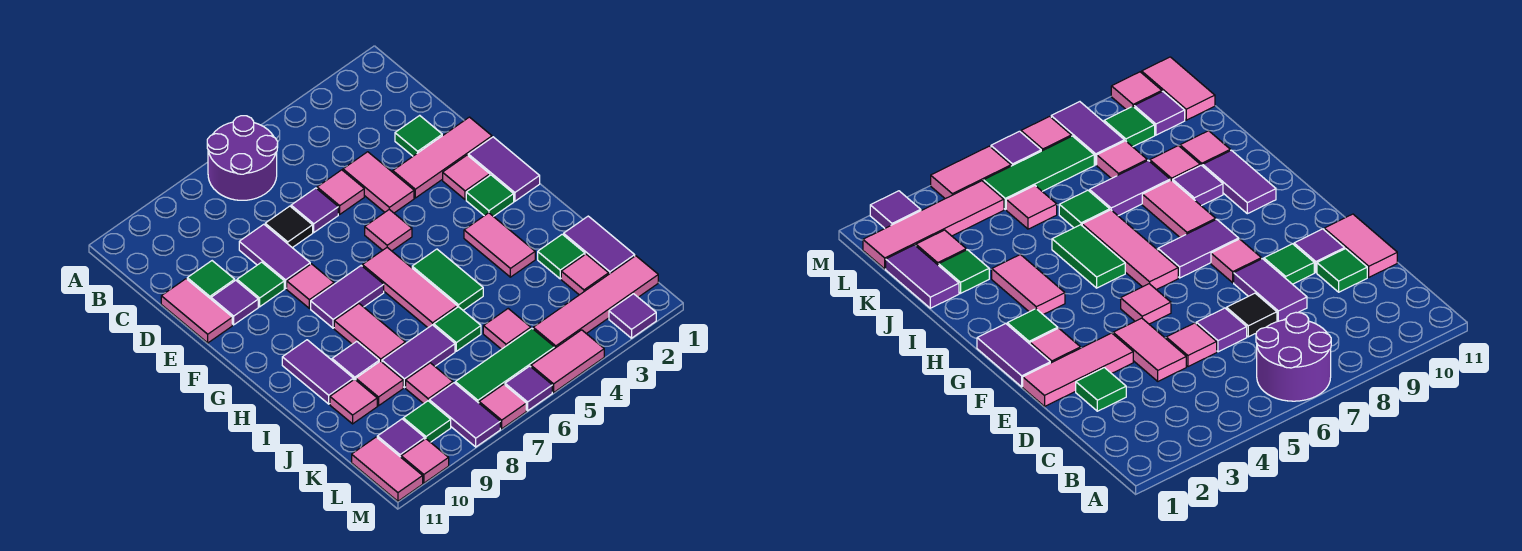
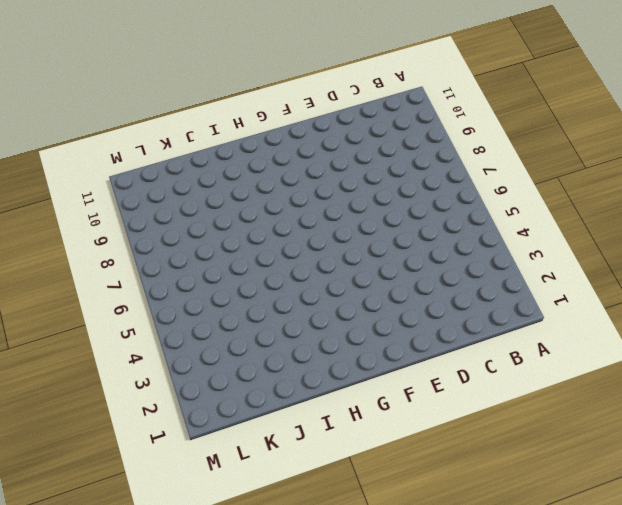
none -> purple 2x2 round brick [207,116,278,200]
none -> green 1x1 tile [395,115,442,156]
none -> pink 1x2 tile [343,152,414,213]
none -> pink 1x1 tile [317,170,364,214]

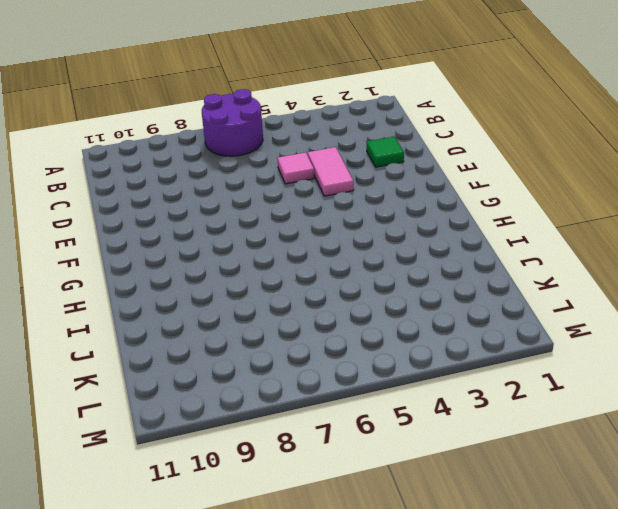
none -> purple 1x1 tile [291,188,338,232]
none -> black 1x1 tile [265,206,313,248]
none -> purple 1x2 tile [239,224,310,288]
none -> green 1x1 tile [187,261,235,299]

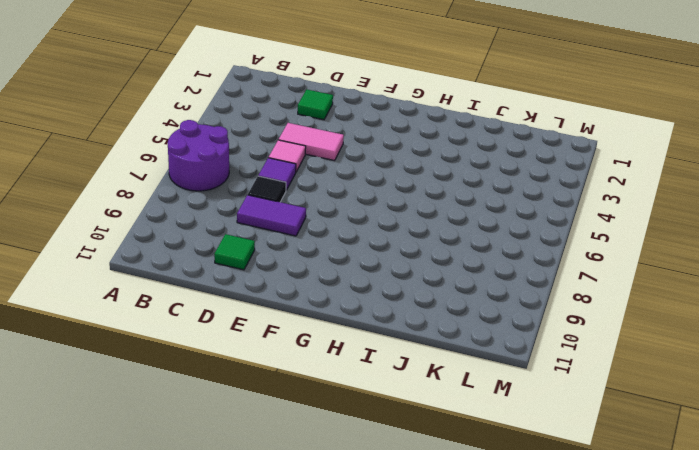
none -> pink 1x2 tile [161,279,232,343]
none -> pink 1x3 tile [393,117,492,198]
none -> green 1x1 tile [237,262,284,307]
none -> purple 1x1 tile [211,280,258,325]

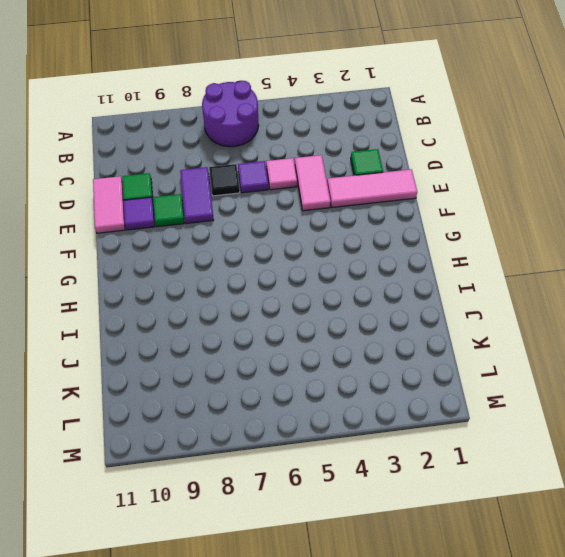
none -> purple 1x2 tile [468,137,540,201]
none -> pink 1x1 tile [443,155,490,200]
none -> pink 1x1 tile [365,209,412,251]
none -> pink 1x1 tile [287,264,334,308]

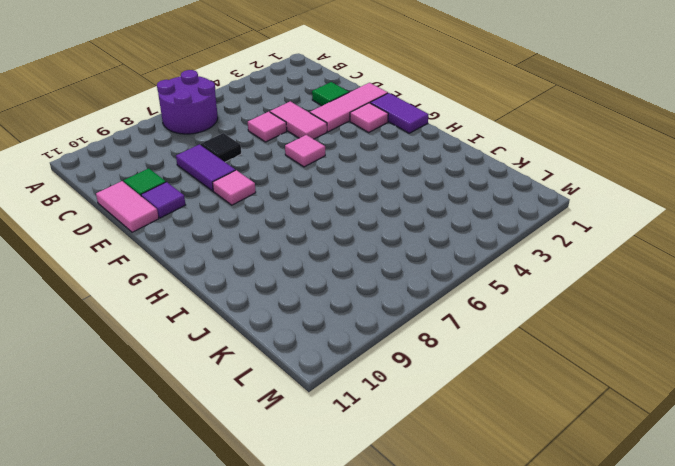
none -> purple 1x1 tile [291,188,338,232]
none -> green 1x1 tile [237,262,284,307]
none -> green 1x1 tile [466,175,514,216]
none -> pink 1x3 tile [362,248,457,328]

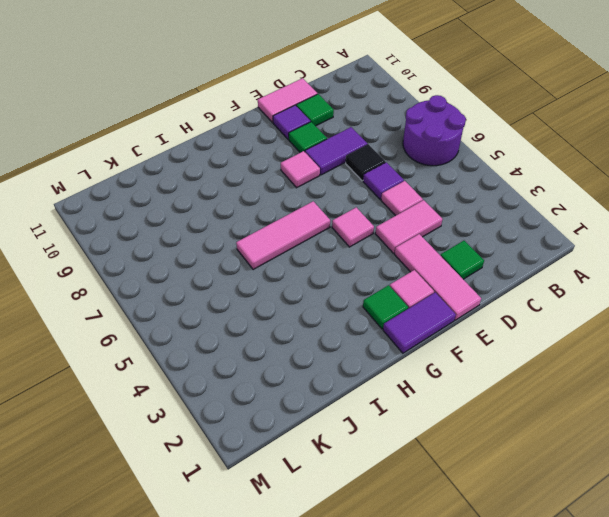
none -> purple 1x2 tile [311,266,384,328]
none -> pink 1x2 tile [464,213,535,277]
none -> green 1x2 tile [412,249,483,310]
none -> pink 1x2 tile [334,304,405,362]

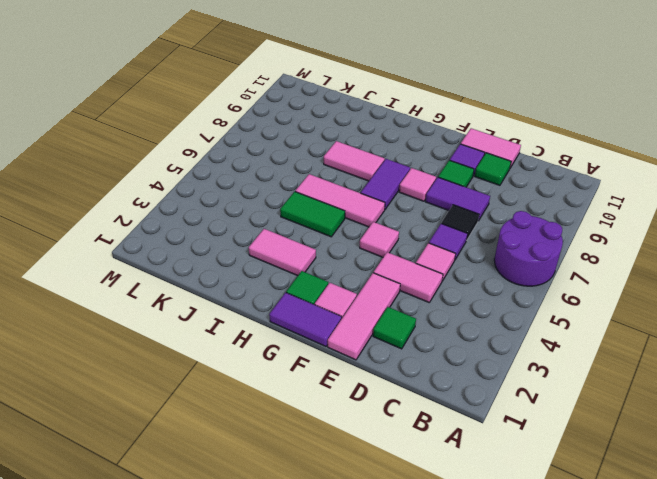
none -> purple 1x2 tile [282,340,353,404]
none -> purple 1x1 tile [332,341,379,380]
none -> purple 1x2 tile [564,216,635,274]
none -> green 1x1 tile [538,234,585,279]

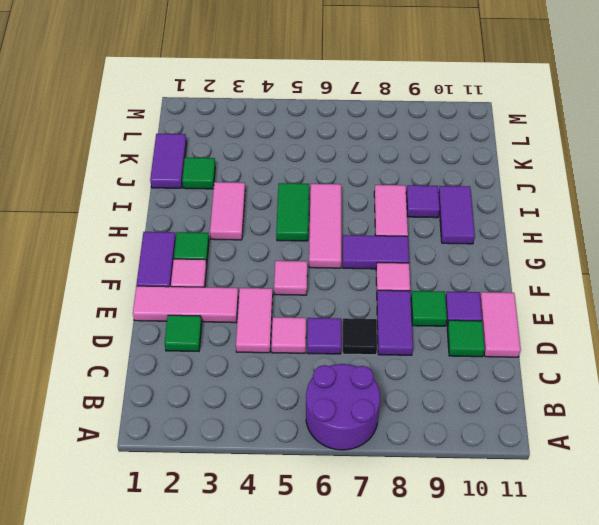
none -> green 1x1 tile [434,307,481,351]
none -> purple 1x2 tile [382,325,455,388]
none -> pink 1x1 tile [356,361,403,406]
none -> pink 1x1 tile [330,379,377,424]

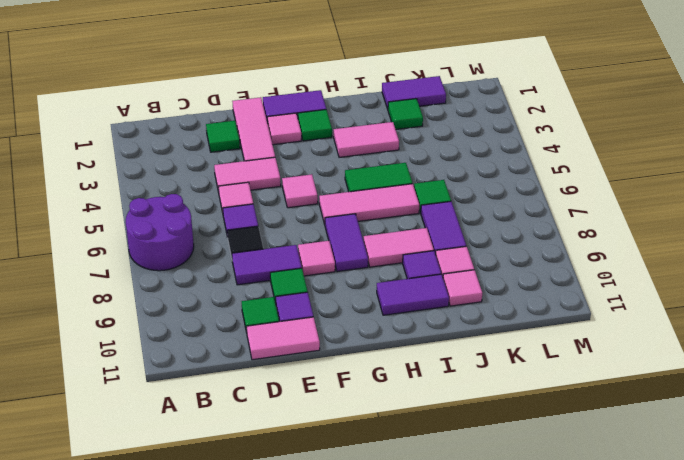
none -> pink 1x1 tile [561,254,609,295]
none -> pink 1x1 tile [483,309,531,349]
none -> pink 1x1 tile [406,363,453,404]
none -> pink 1x4 tile [533,256,658,348]

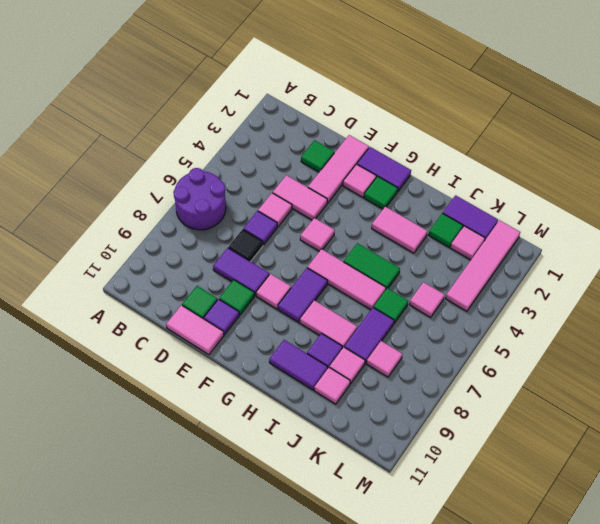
none -> green 1x3 tile [455,328,555,403]
none -> purple 1x2 tile [429,383,500,447]
none -> green 1x1 tile [403,401,451,442]
none -> purple 1x1 tile [377,419,425,457]

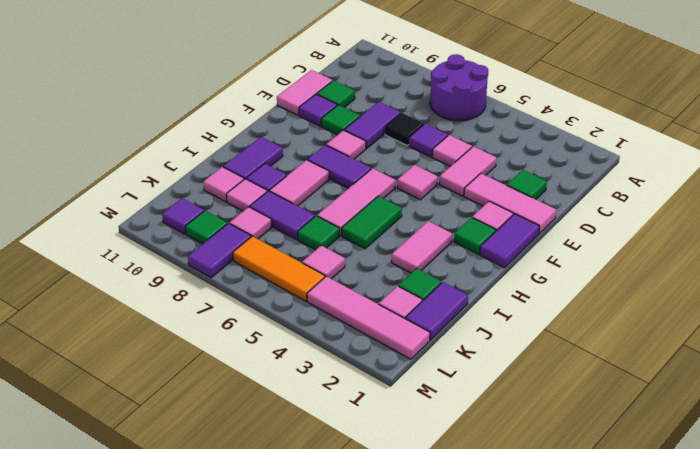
orange 1x3 tile [233,236,325,301] -> green 1x3 tile [455,328,555,403]
none -> pink 1x2 tile [352,437,423,501]
none -> purple 1x1 tile [609,294,656,338]
none -> pink 1x2 tile [531,330,604,392]
none -> purple 1x1 tile [505,366,552,411]

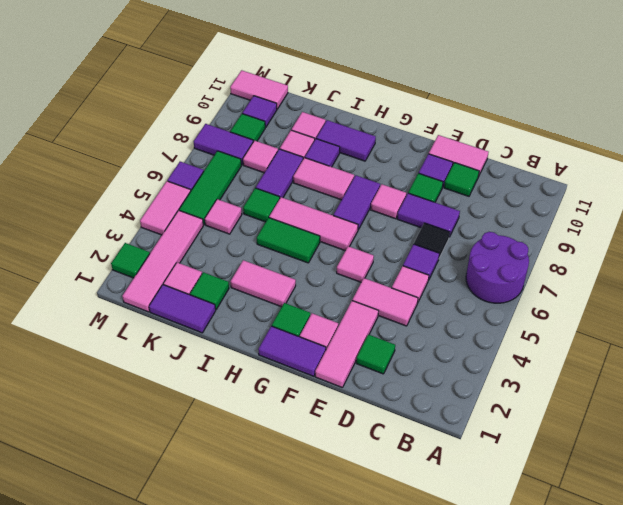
green 1x1 tile [111,243,150,278] -> purple 1x1 tile [609,294,656,338]
none -> pink 1x1 tile [479,384,526,429]
none -> pink 1x1 tile [401,439,449,483]

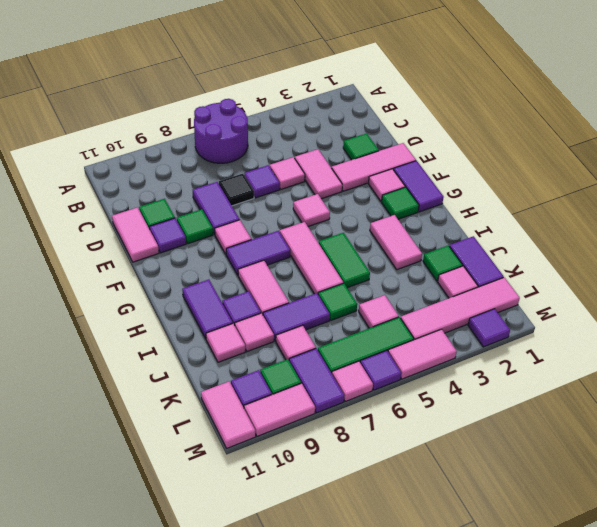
pink 1x2 tile [244,383,315,436] -> pink 1x1 tile [401,439,449,483]

